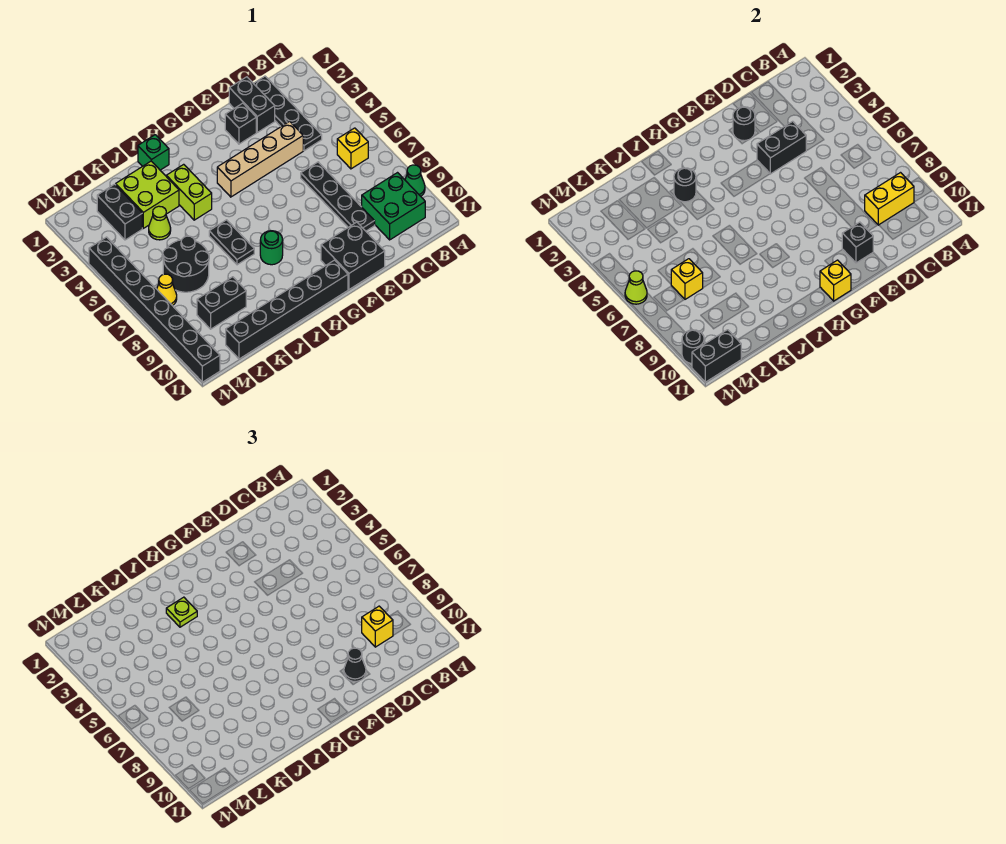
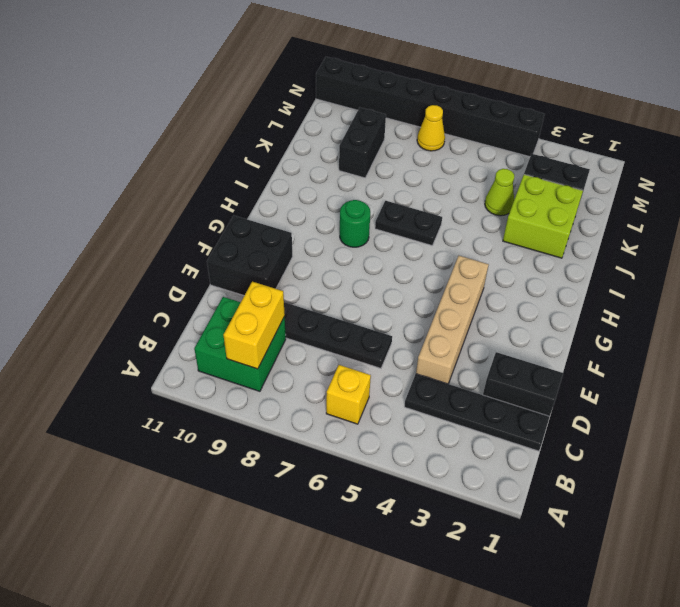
none -> green 1x1 cone [405,165,425,196]
none -> black 1x1 brick [225,103,256,144]
none -> black 1x6 brick [226,260,348,359]
none -> green 1x1 brick [138,135,169,170]

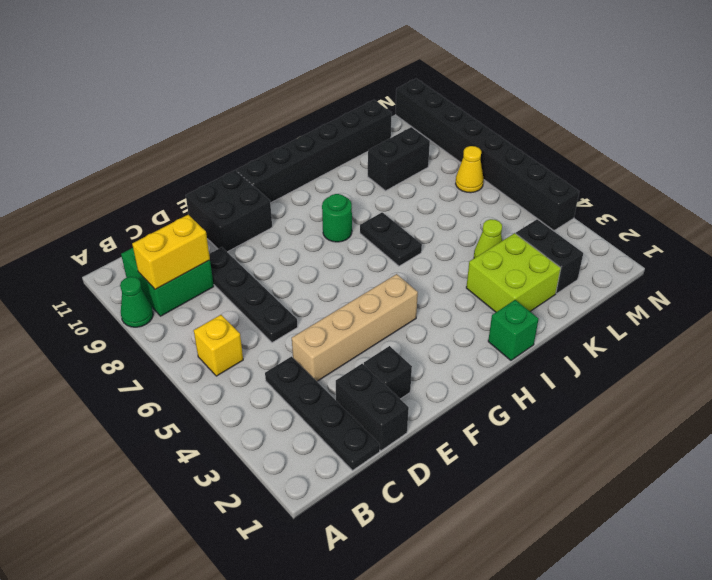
none -> lime 1x2 brick [166,164,212,220]
none -> black 2x2 round brick [163,236,209,292]
none -> black 1x2 brick [757,121,806,174]
none -> black 1x1 round brick [733,107,755,141]

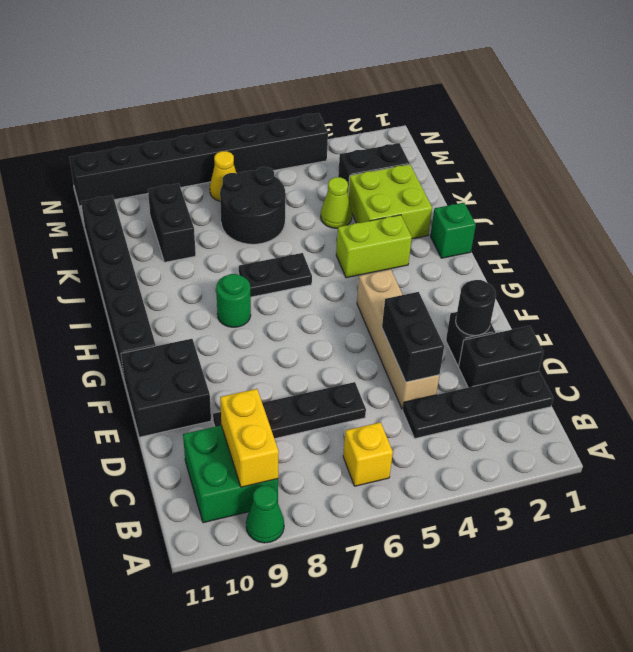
none -> black 1x1 brick [842,222,873,263]
none -> yellow 1x1 brick [820,260,851,301]
none -> black 1x1 round brick [674,168,696,202]
none -> yellow 1x1 brick [671,259,703,299]

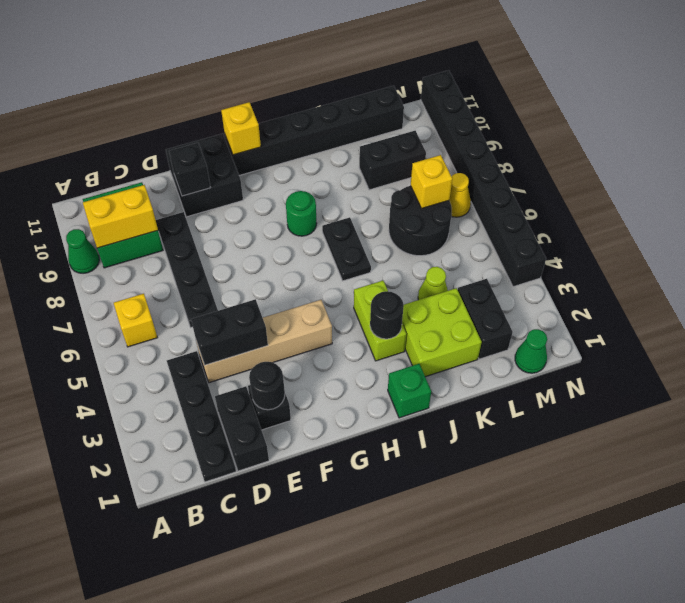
green 1x1 cone [515,329,547,373] -> none
none -> black 1x2 brick [692,330,741,382]
none -> lime 1x1 cone [625,271,647,304]
none -> black 1x1 round brick [682,330,704,364]
none -> yellow 1x1 brick [362,606,393,647]

